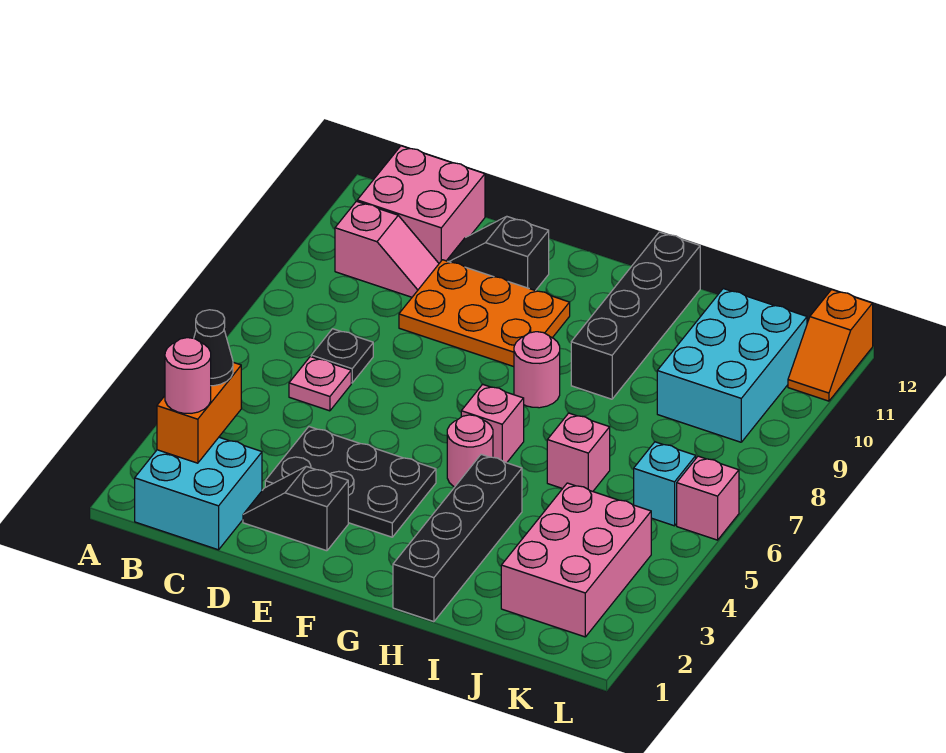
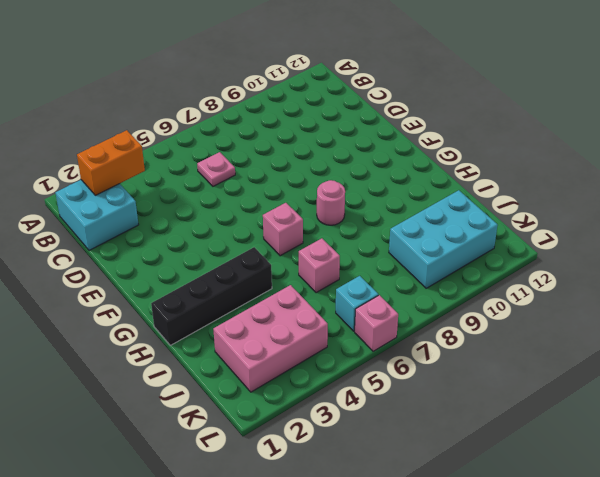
none -> pink 1x2 slope [335,201,439,297]
none -> pink 2x2 brick [357,146,485,263]
none -> black 1x1 plate [311,329,373,383]

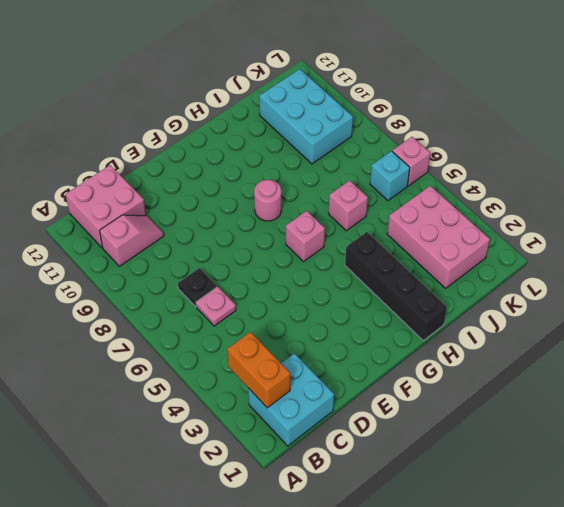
none -> black 1x2 slope [243,466,348,551]
none -> black 2x3 plate [265,427,436,537]
none -> orange 2x3 plate [399,260,570,367]

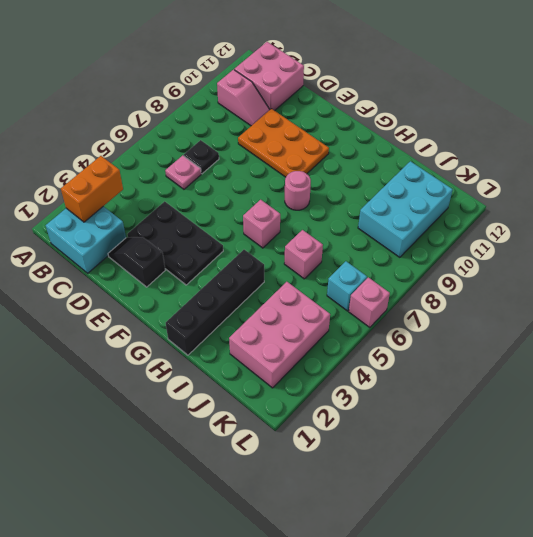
none -> black 1x2 slope [447,216,549,291]
none -> pink 1x1 round brick [447,415,493,487]
none -> black 1x4 brick [571,232,700,399]

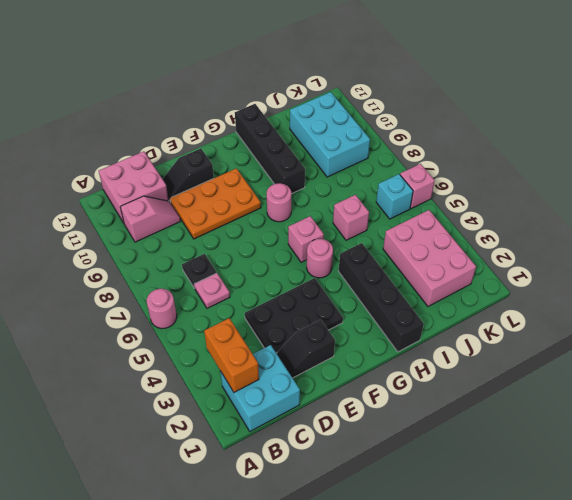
pink 1x1 round brick [147,289,177,329] -> pink 1x1 round brick moved to [165,338,211,413]
none -> orange 1x2 slope [788,290,873,401]
none -> black 1x1 cone [194,310,233,386]

